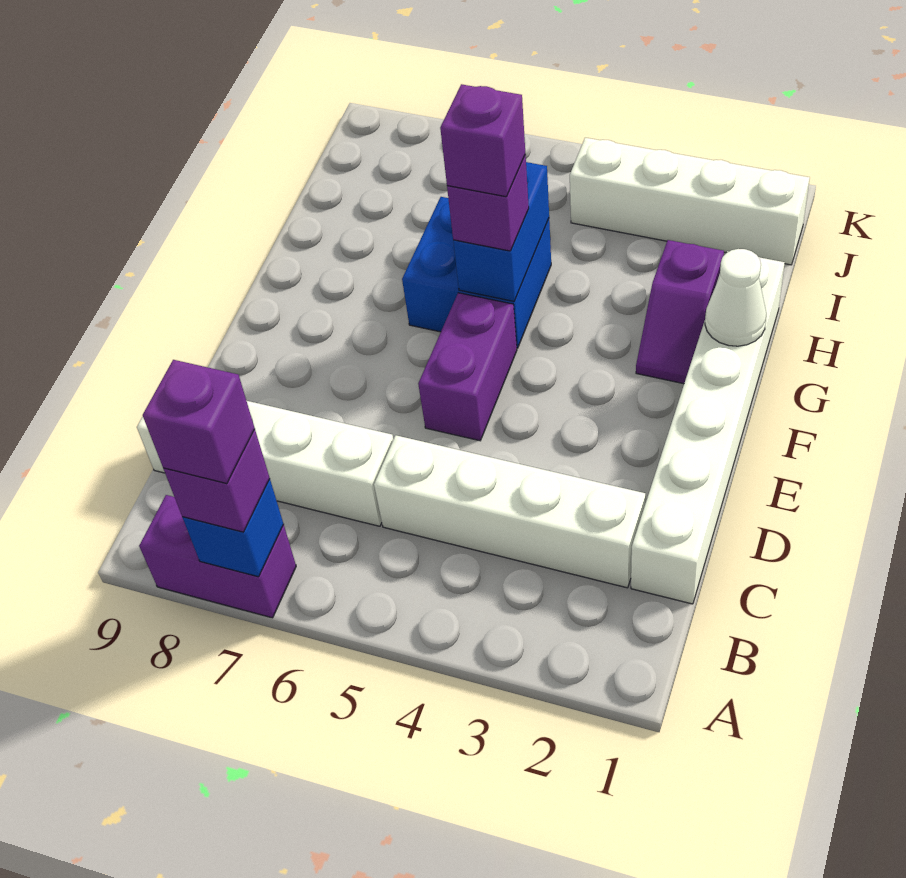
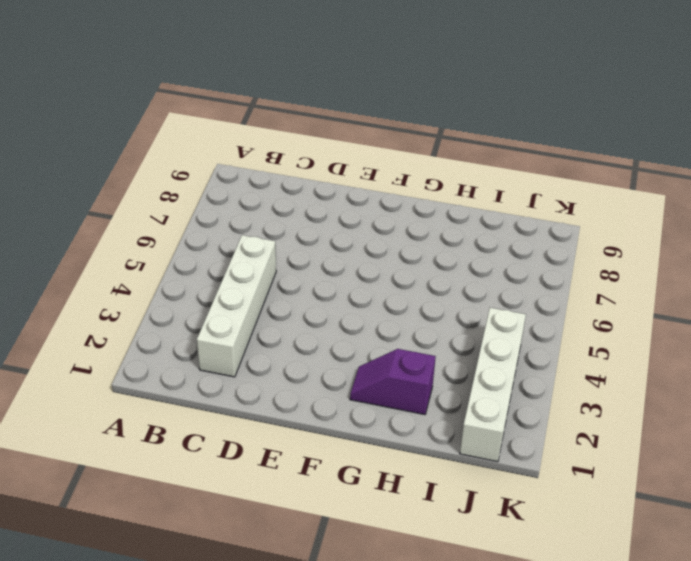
none -> purple 1x2 brick [139,495,296,618]
none -> white 1x6 brick [631,251,785,604]
none -> white 1x4 brick [137,401,393,526]

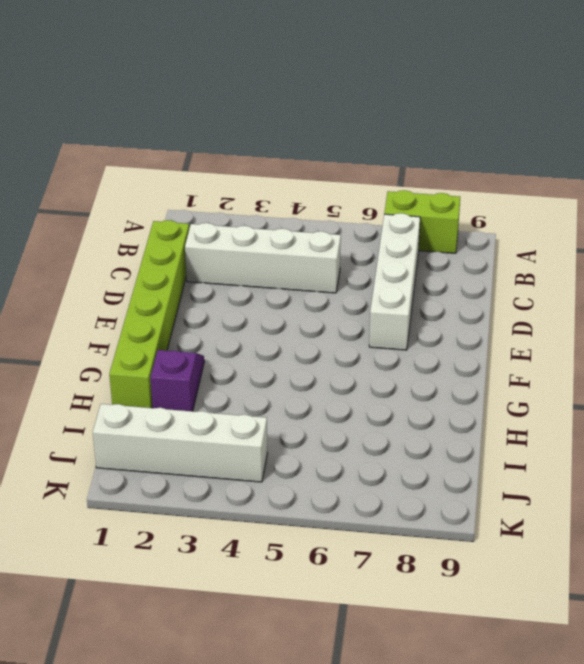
lime 1x2 brick [384,190,460,253] -> purple 1x2 brick [139,495,296,618]
white 1x4 brick [369,213,420,350] -> white 1x4 brick turned to [137,401,393,526]
lime 1x6 brick [109,220,189,408] -> white 1x6 brick [631,251,785,604]
none -> purple 1x2 brick [418,293,517,441]
none -> blue 2x2 brick [402,197,551,348]
none -> blue 1x1 brick [182,479,284,577]

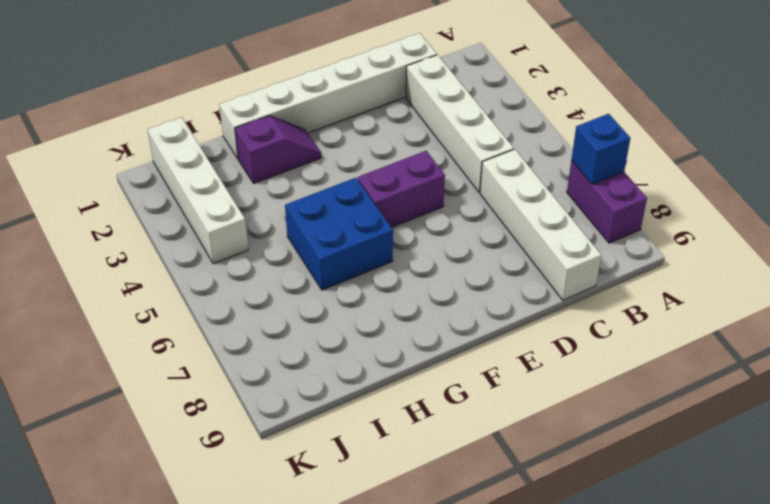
none -> white 1x1 cone [705,249,766,346]
none -> blue 1x2 brick [453,162,549,301]
none -> purple 1x1 brick [163,429,270,532]

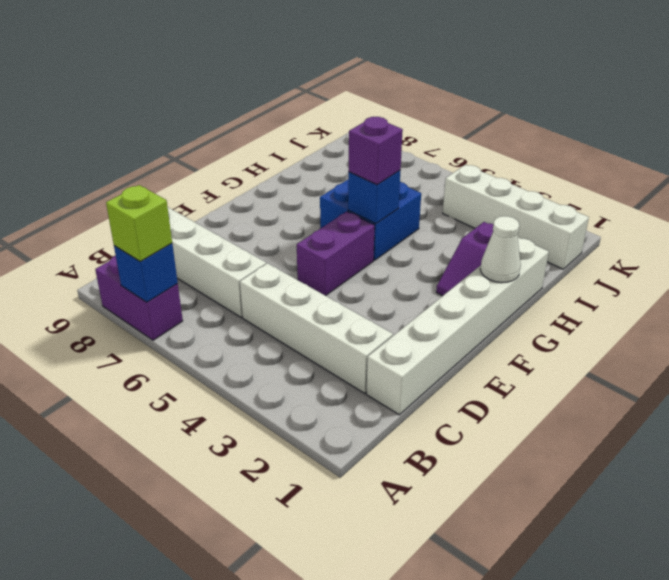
lime 1x1 brick [106,185,172,261] -> purple 1x1 brick [163,429,270,532]
blue 1x1 brick [348,170,401,224] -> blue 1x2 brick [453,162,549,301]
none -> purple 1x1 brick [143,360,255,484]
none -> purple 1x1 brick [440,84,525,197]

